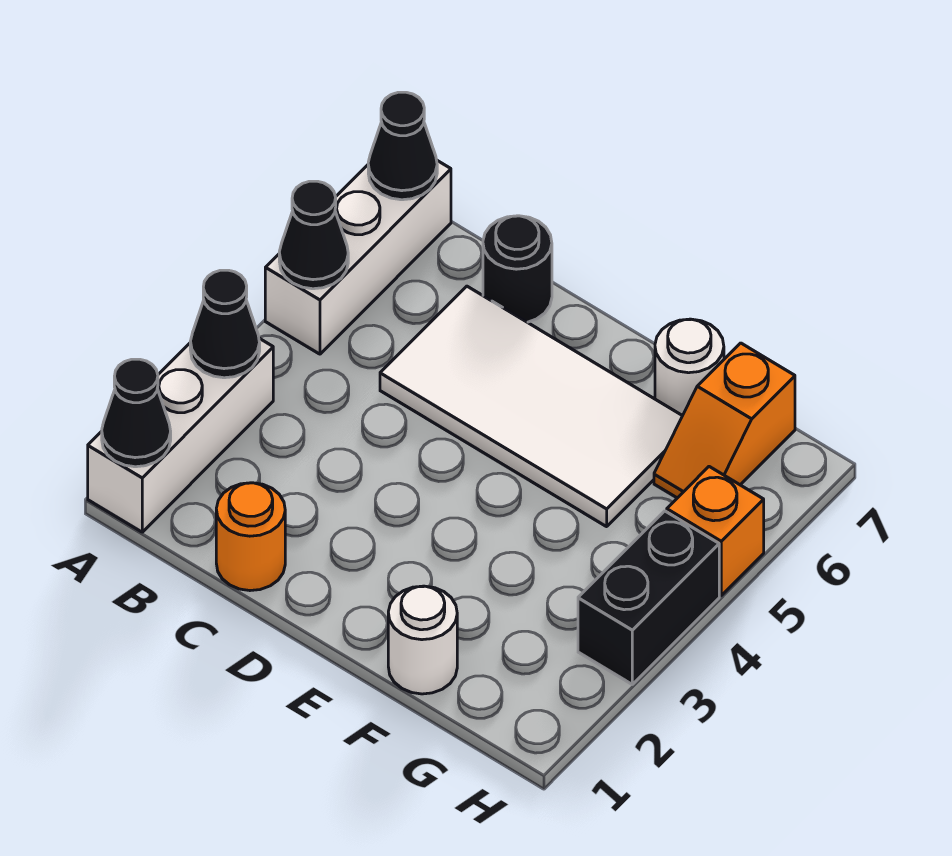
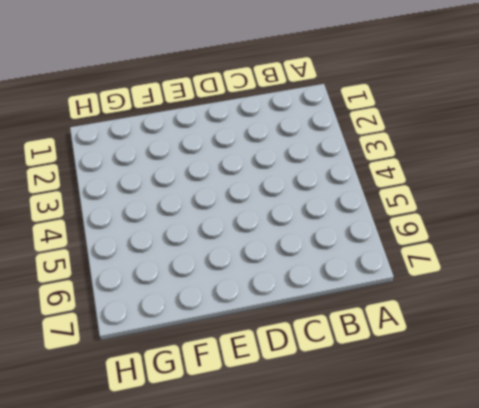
none -> white 1x3 brick [88,338,273,532]
none -> white 1x3 brick [265,161,451,354]
none -> orange 1x1 round brick [216,483,285,591]

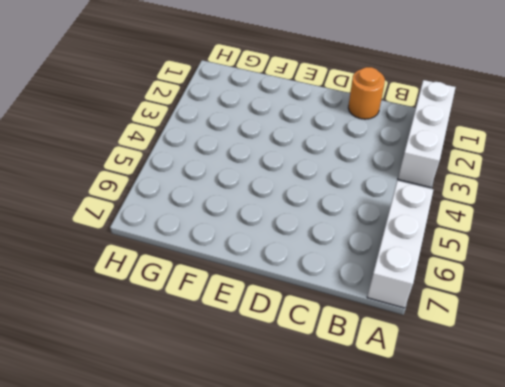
none -> white 2x4 tile [380,286,682,527]
none -> black 1x1 round brick [483,216,552,322]
none -> white 1x1 round brick [388,586,457,694]

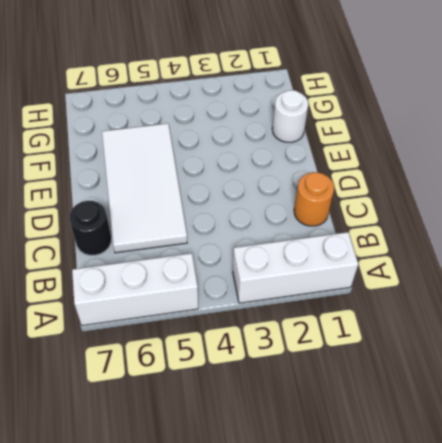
none -> white 1x1 round brick [655,319,724,416]
none -> orange 1x2 slope [654,343,795,498]
none -> black 1x2 brick [578,511,719,684]

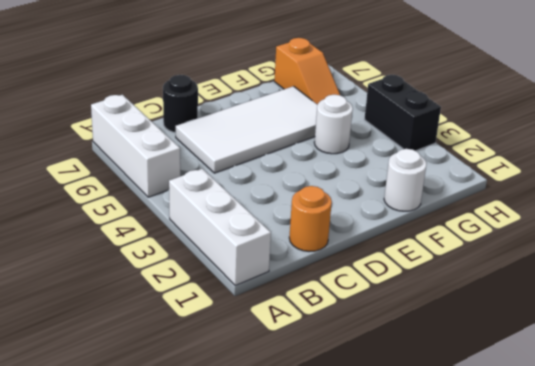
white 1x1 round brick [314,95,353,154] -> white 1x1 round brick moved to [655,319,724,416]
none -> orange 1x1 brick [667,467,764,595]
none -> black 1x1 cone [102,359,171,467]
none -> black 1x1 cone [190,270,260,378]

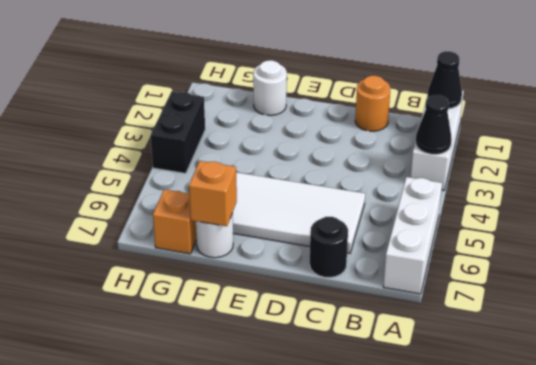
orange 1x1 brick [189,161,237,226] -> orange 1x1 brick moved to [667,467,764,595]
none -> black 1x1 cone [279,181,348,289]
none -> black 1x1 cone [368,92,437,200]

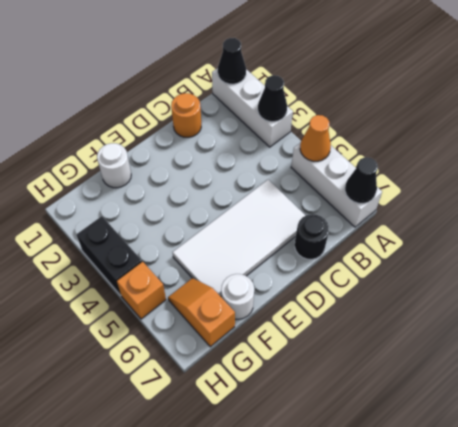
orange 1x1 cone [300,115,331,161] -> black 1x1 cone [279,181,348,289]

